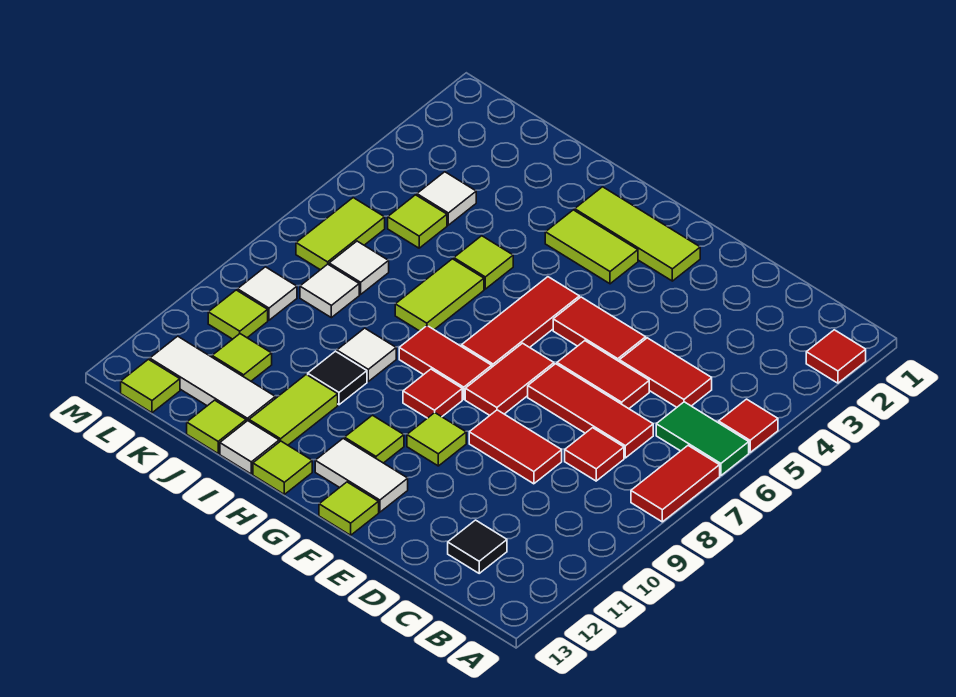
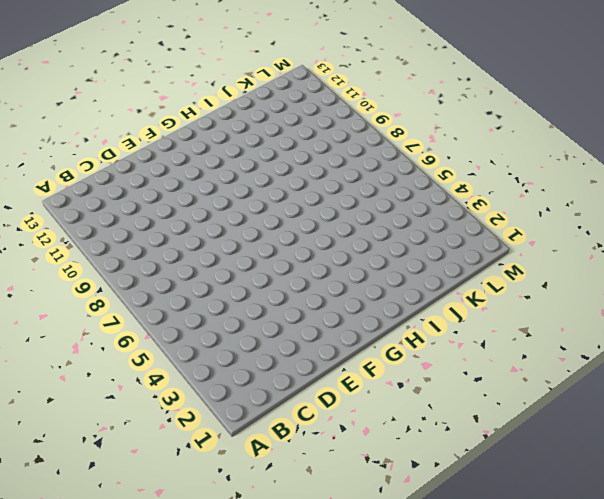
none -> red 1x1 tile [806,330,866,383]
none -> red 1x1 tile [719,399,778,452]
none -> green 1x2 tile [656,402,749,476]
none -> red 1x2 tile [631,446,720,522]

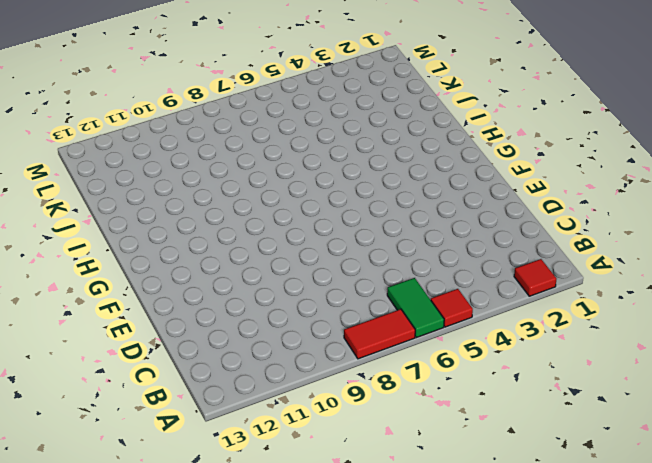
none -> red 1x2 tile [619,338,712,407]
none -> red 1x3 tile [528,364,653,458]
none -> red 1x1 tile [565,428,624,481]
none -> black 1x1 tile [448,520,507,573]

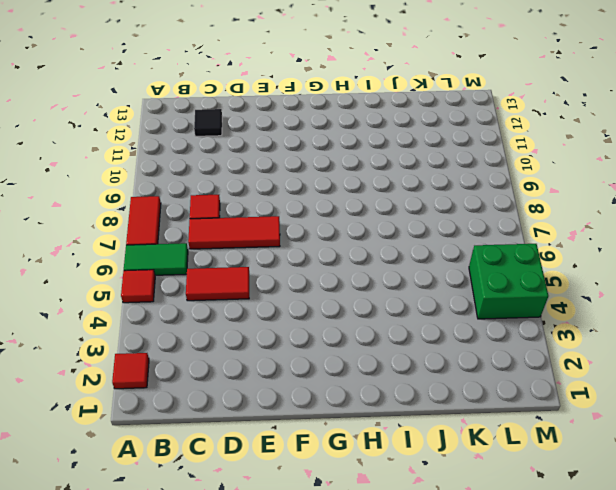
green 2x2 brick [469,244,548,319] -> none
none -> red 1x2 tile [557,341,649,409]
none -> red 1x2 tile [469,410,562,484]
none -> red 1x2 tile [553,297,646,361]
none -> lime 1x3 tile [575,187,700,281]

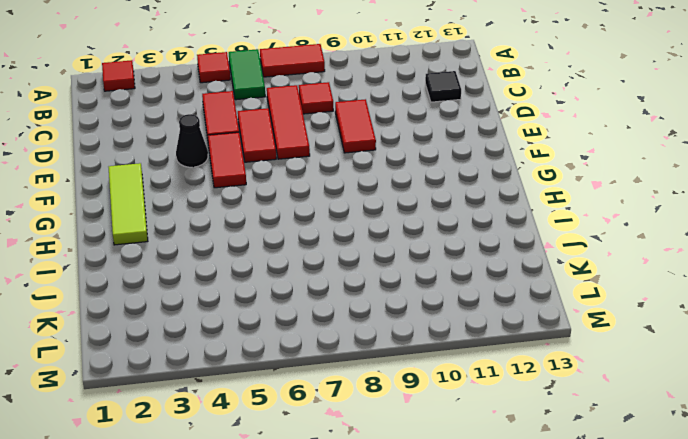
black 1x1 cone [176,114,208,167] -> none
none -> red 1x2 tile [465,343,554,416]
none -> lime 1x1 tile [407,413,466,466]
none -> white 1x2 tile [315,439,408,512]
none -> lime 1x1 tile [319,482,379,535]

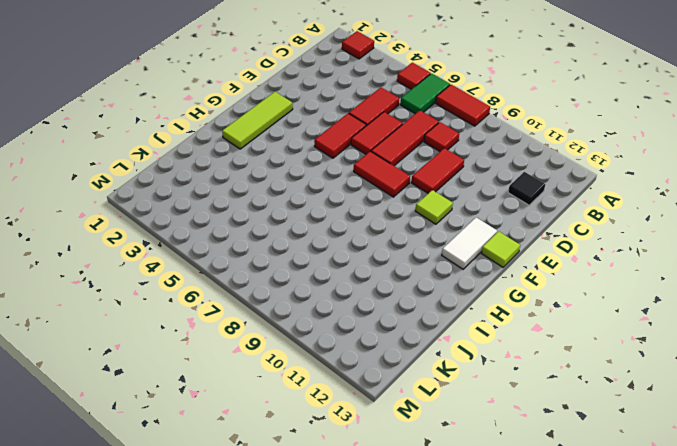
none -> lime 1x2 tile [545,210,638,284]
none -> red 1x3 tile [462,277,579,367]
none -> red 1x2 tile [399,326,492,399]
none -> red 1x1 tile [403,369,462,418]

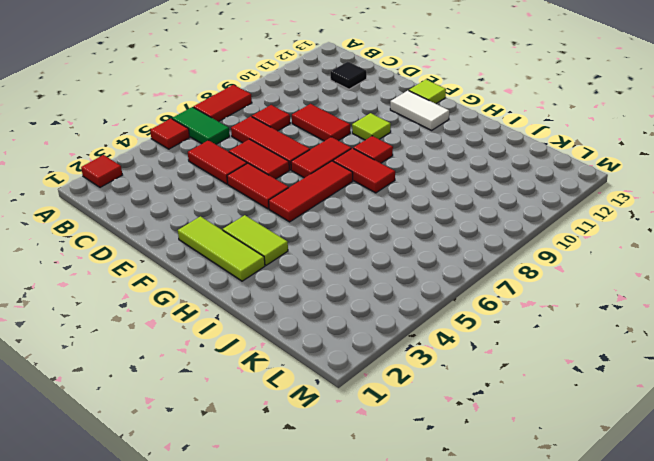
none -> lime 1x1 tile [345,415,404,463]
none -> lime 1x1 tile [253,441,312,494]
none -> lime 1x1 tile [454,236,513,289]
none -> lime 1x2 tile [395,259,484,331]

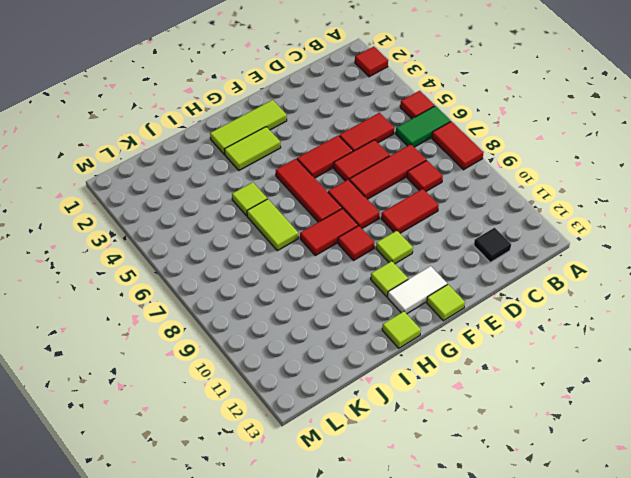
none -> white 1x1 tile [337,328,396,381]
none -> black 1x1 tile [308,351,367,405]
none -> lime 1x2 tile [249,374,338,445]
none -> white 1x1 tile [220,421,279,474]

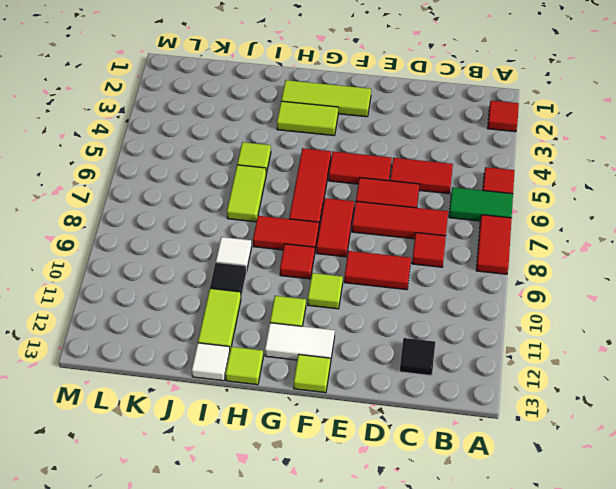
none -> white 1x3 tile [150,336,275,421]
none -> lime 1x1 tile [187,400,246,453]
none -> white 1x1 tile [417,172,476,225]
none -> lime 1x1 tile [388,195,447,248]

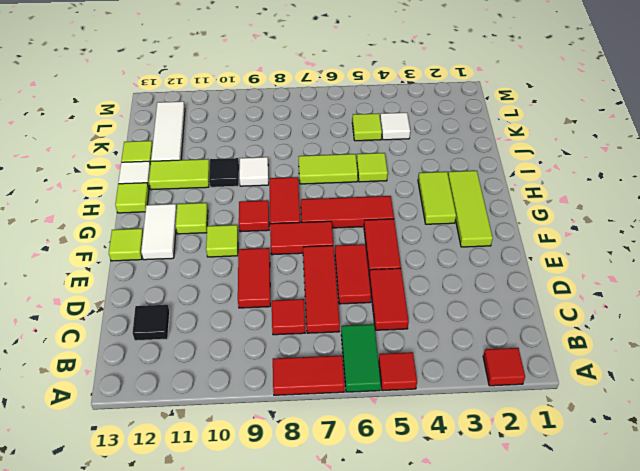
none -> white 1x1 tile [329,241,389,294]
none -> white 1x1 tile [300,264,359,318]
none -> lime 1x1 tile [212,334,272,381]
none -> lime 1x2 tile [296,198,385,270]

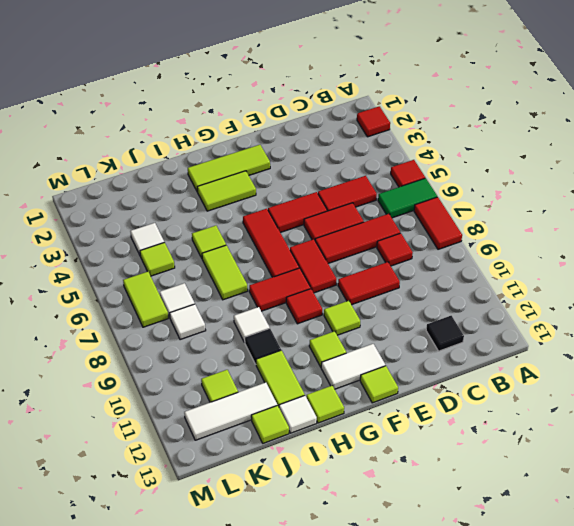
none -> white 1x1 tile [238,267,297,320]
none -> lime 1x1 tile [208,290,268,339]
none -> lime 1x1 tile [121,359,180,413]

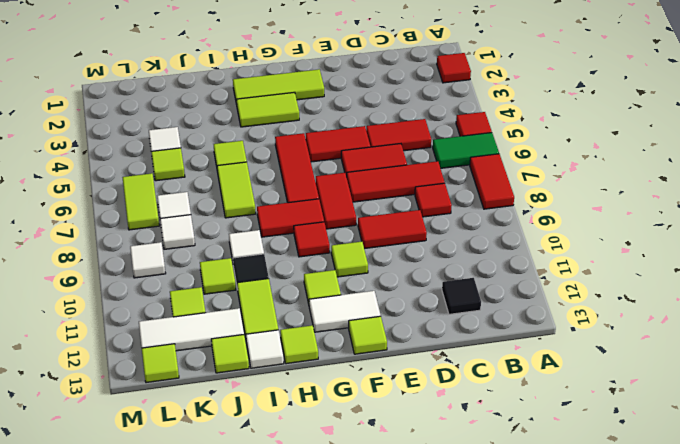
lime 1x1 tile [200,258,236,294] -> lime 1x1 tile moved to [208,290,268,339]

